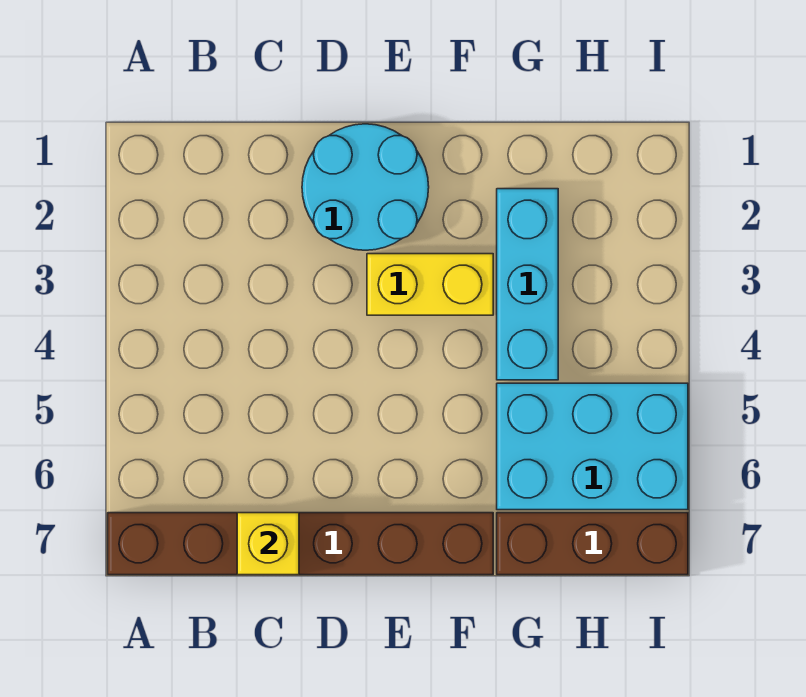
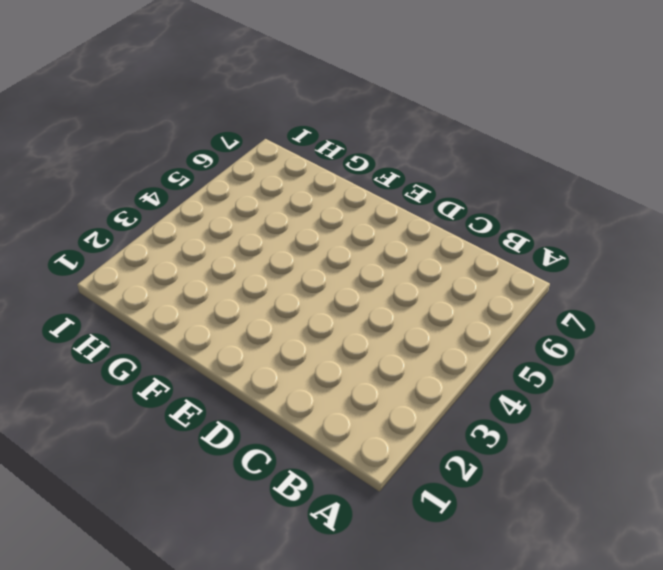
none -> brown 1x6 brick [108,513,493,575]
none -> cyan 2x2 round brick [302,124,429,250]

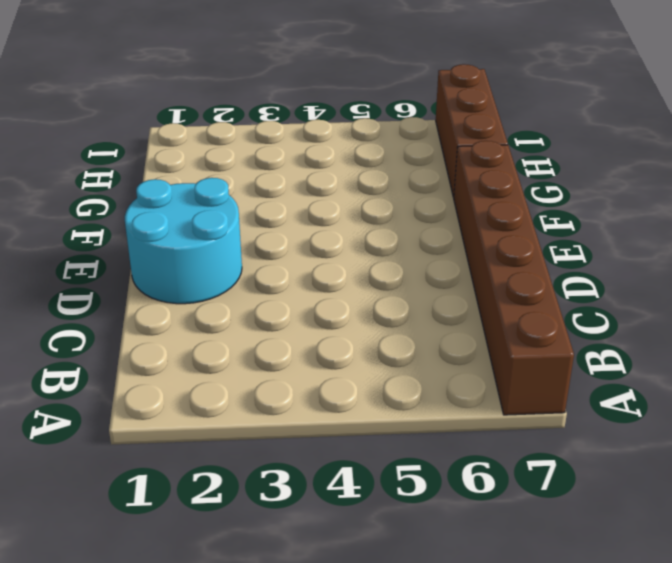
none -> yellow 1x2 brick [367,254,493,315]
none -> cyan 1x3 brick [497,189,558,380]

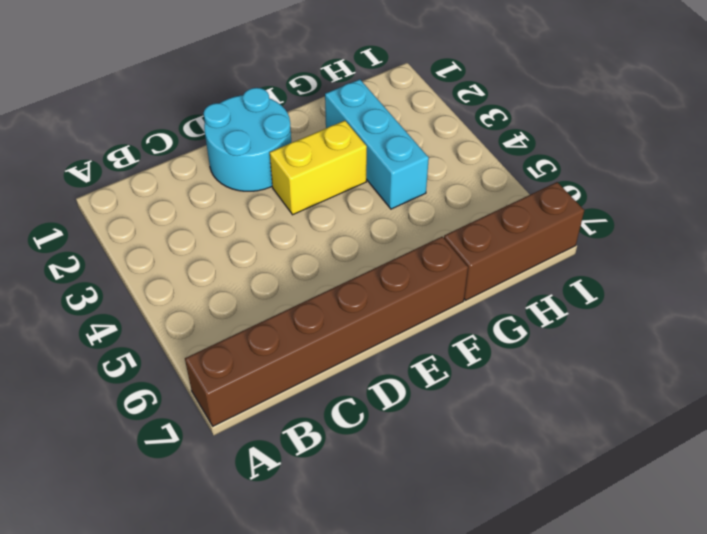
none -> cyan 2x3 brick [497,383,688,510]
none -> yellow 1x1 brick [237,513,299,575]

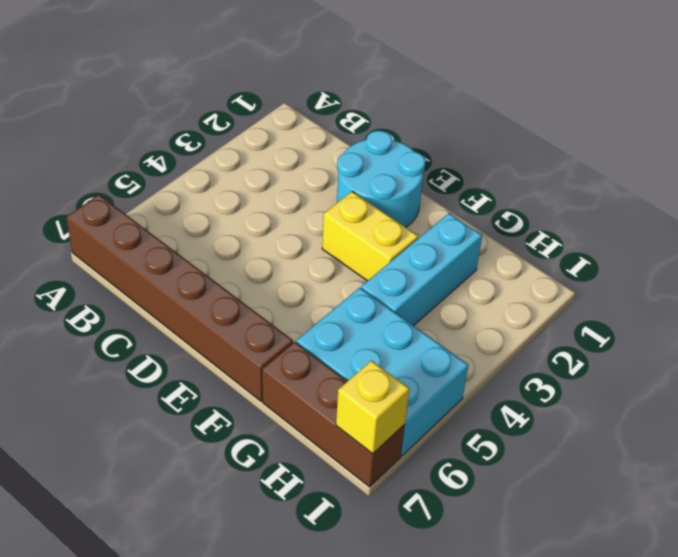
yellow 1x1 brick [336,361,409,454] -> yellow 1x1 brick moved to [237,513,299,575]

